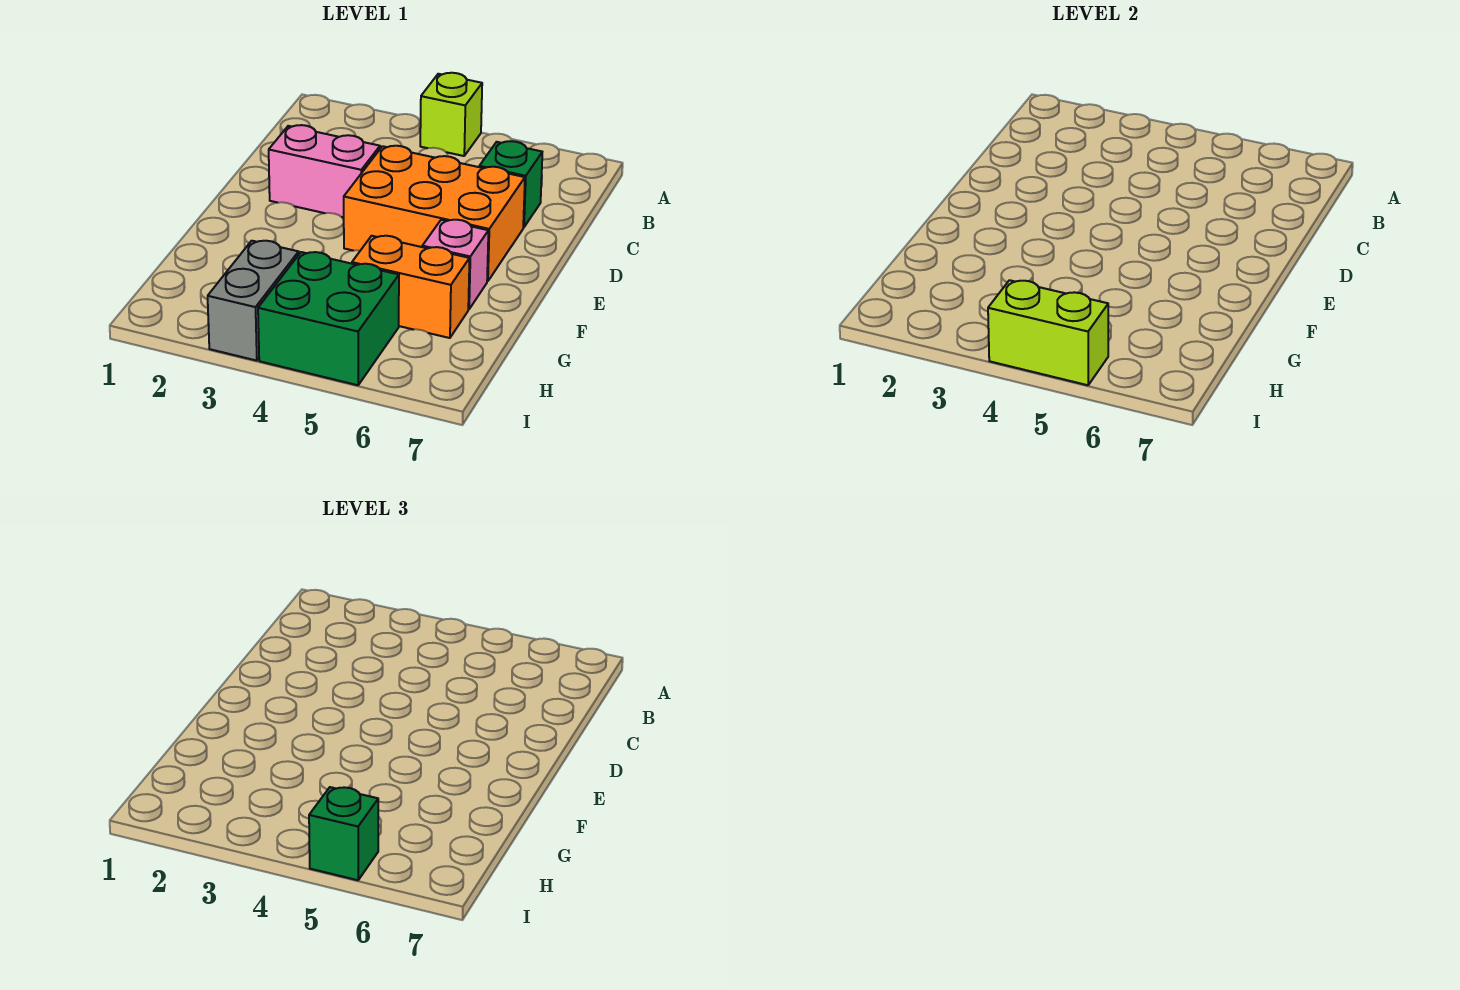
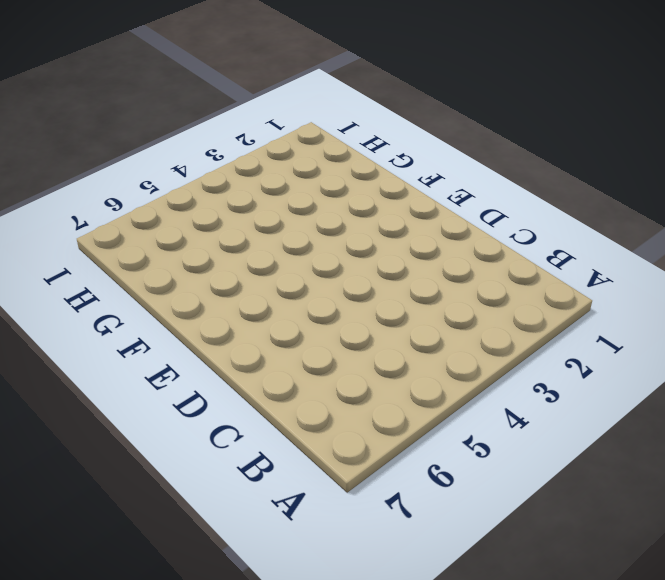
none -> lime 1x1 brick [420,73,482,156]
none -> green 1x1 brick [479,141,542,227]

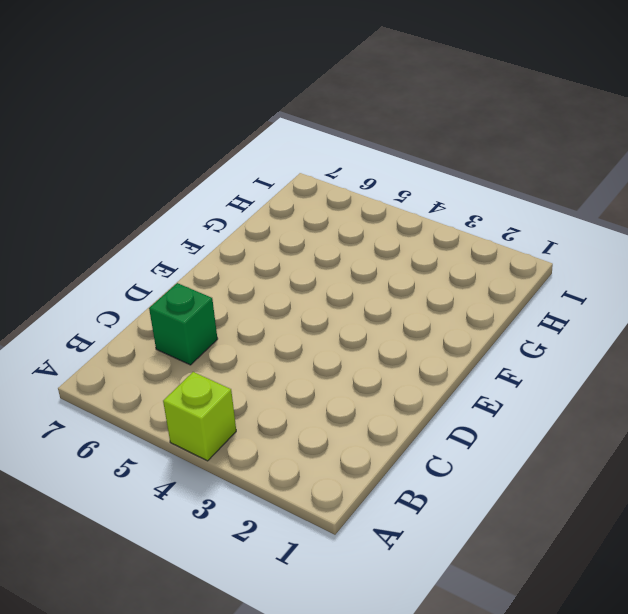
none -> pink 1x2 brick [269,125,380,217]
none -> orange 2x3 brick [344,146,525,281]

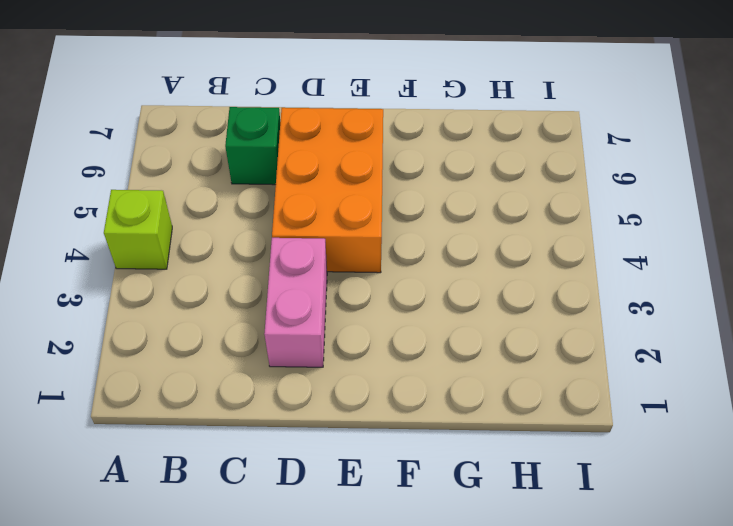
none -> pink 1x1 brick [422,220,488,309]
none -> orange 1x2 brick [352,236,470,338]

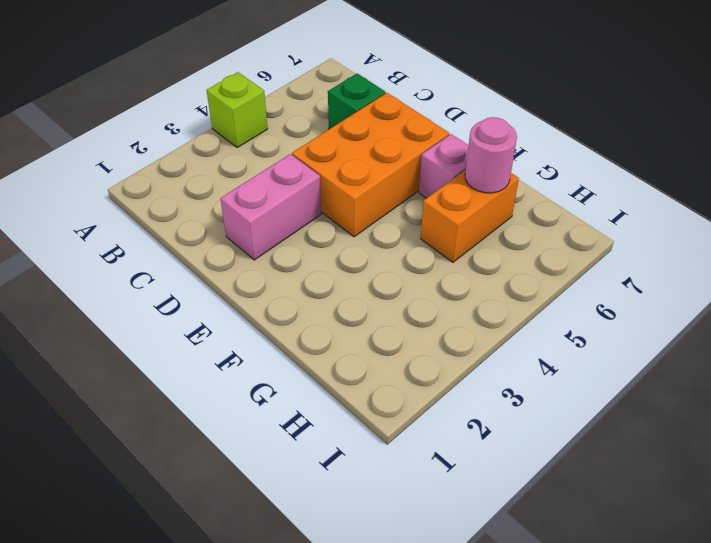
pink 1x1 round brick [465,117,517,193] -> none
none -> grey 1x2 brick [208,241,299,361]
none -> green 2x2 brick [258,252,399,385]

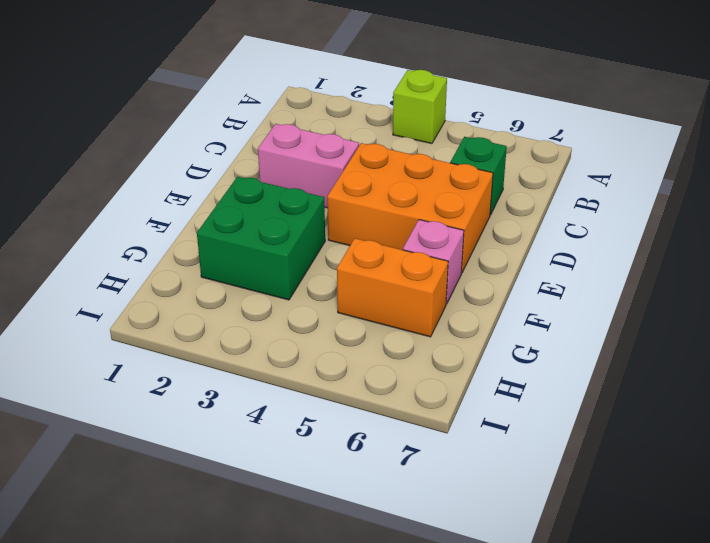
green 2x2 brick [197,176,325,300] -> green 2x2 brick moved to [258,252,399,385]
none -> grey 1x2 brick [208,241,299,361]
none -> lime 1x2 brick [988,280,1108,385]

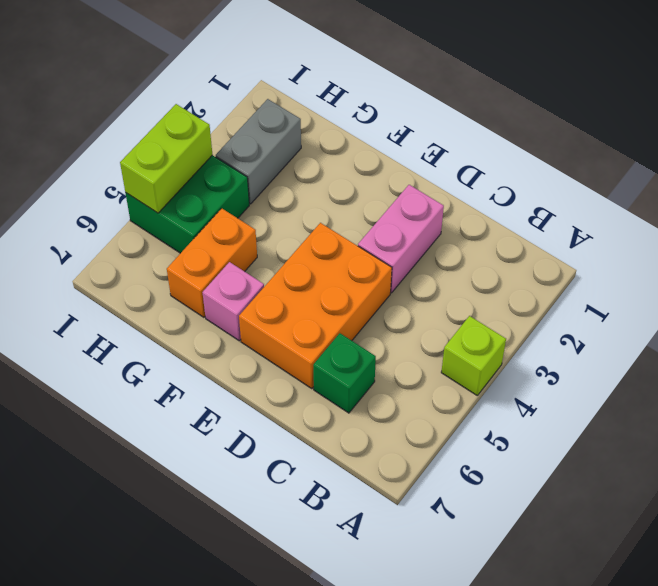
grey 1x2 brick [216,99,301,204] -> grey 1x2 brick turned to [208,241,299,361]
none -> green 1x1 brick [309,787,378,880]

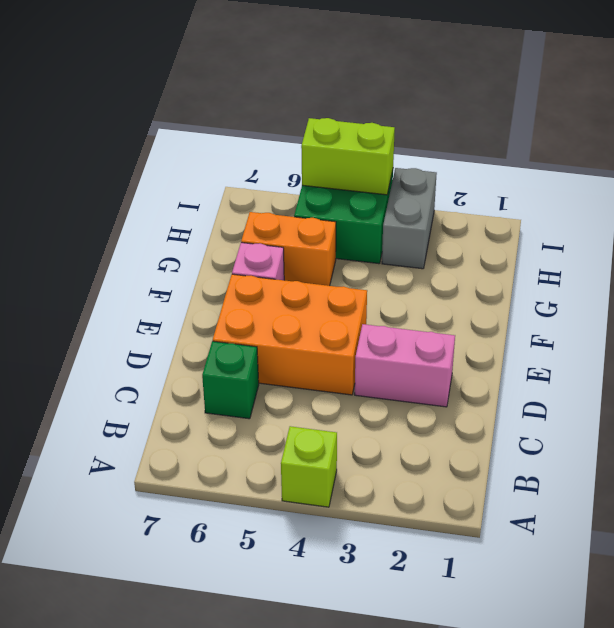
none -> green 1x1 brick [309,787,378,880]

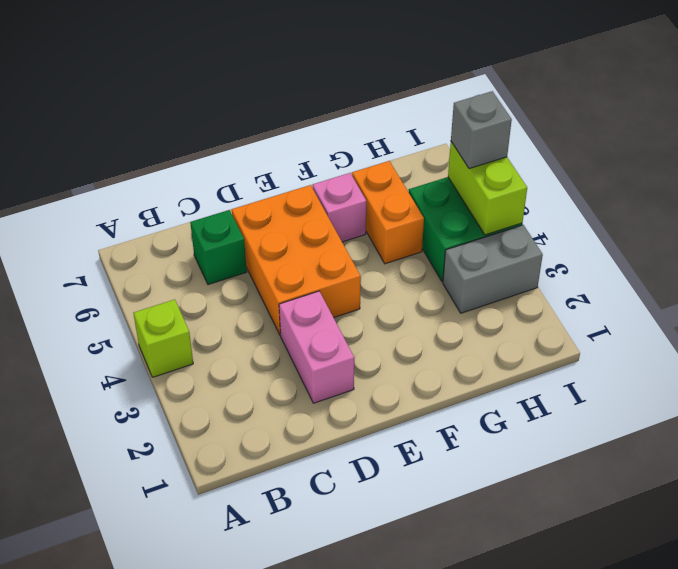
grey 1x1 brick [451,91,512,169] -> green 1x1 brick [309,787,378,880]

